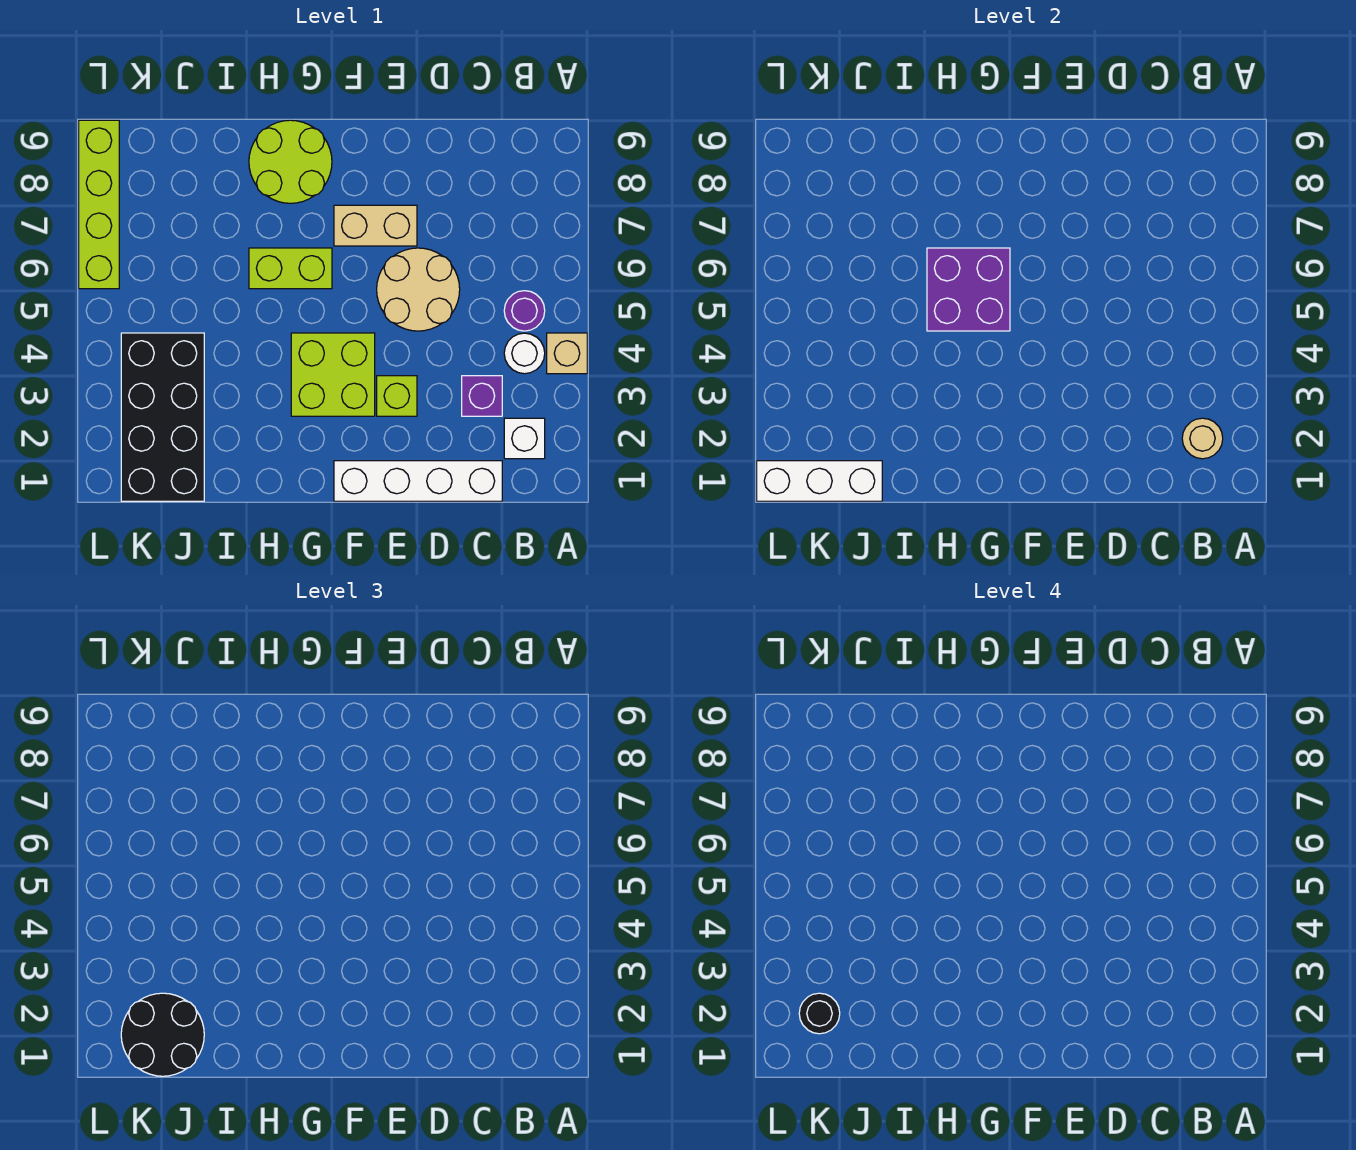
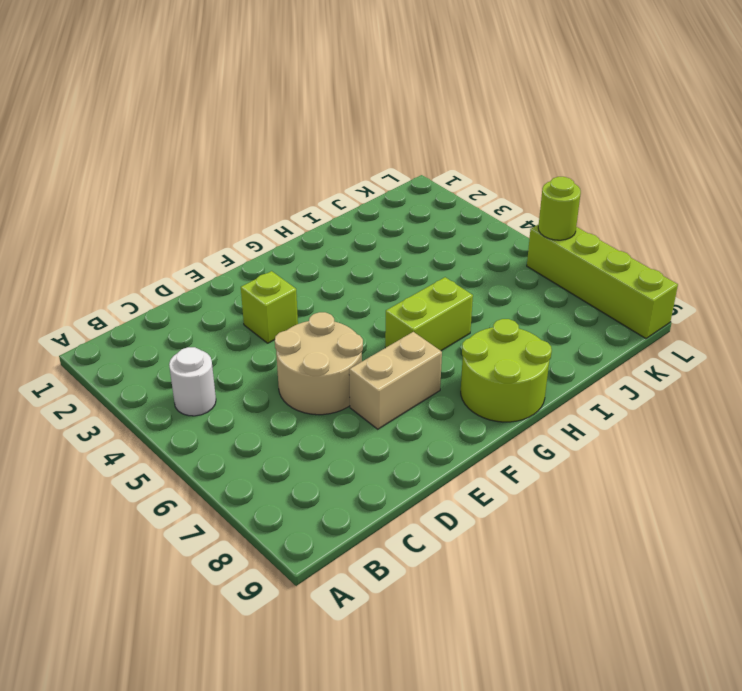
lime 1x1 round brick [538,177,581,240] -> none
none -> tan 1x1 brick [547,333,587,374]
none -> white 1x1 brick [504,418,545,459]
none -> purple 1x1 round brick [504,291,545,331]

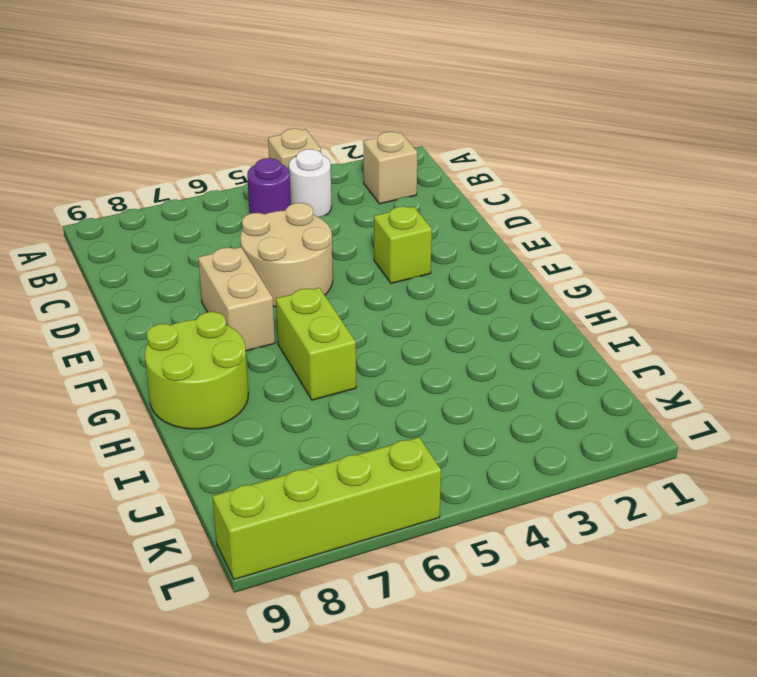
tan 1x1 brick [363,132,417,204] -> white 1x1 brick [504,418,545,459]
none -> white 1x4 brick [334,461,502,501]
none -> purple 1x1 brick [462,376,502,416]
none -> lime 2x2 brick [291,333,375,416]

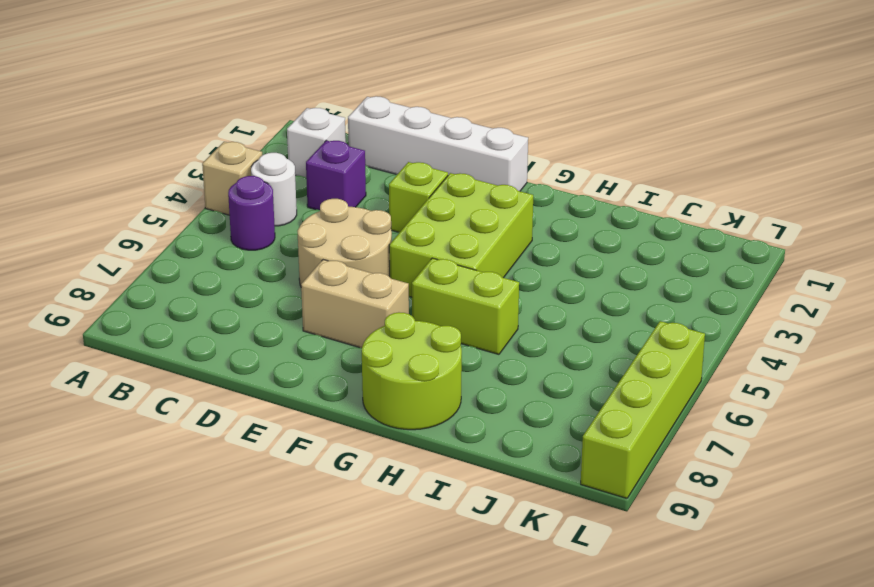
lime 2x3 brick [389,173,533,297] -> lime 2x2 brick [291,333,375,416]
none -> black 2x4 brick [121,333,204,501]
none -> tan 1x1 round brick [1182,418,1223,459]
none -> purple 2x2 brick [927,248,1010,331]

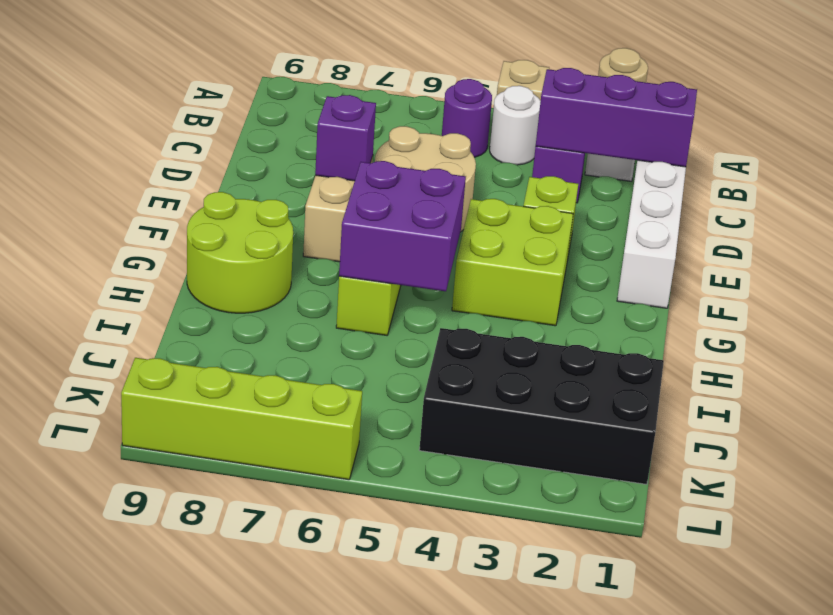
purple 1x3 brick [536,68,697,167] -> none
purple 1x1 brick [315,95,376,181] -> none
none -> white 1x3 brick [757,461,882,501]
none -> black 2x2 round brick [121,993,204,1076]
none -> black 1x1 round brick [799,993,840,1034]

